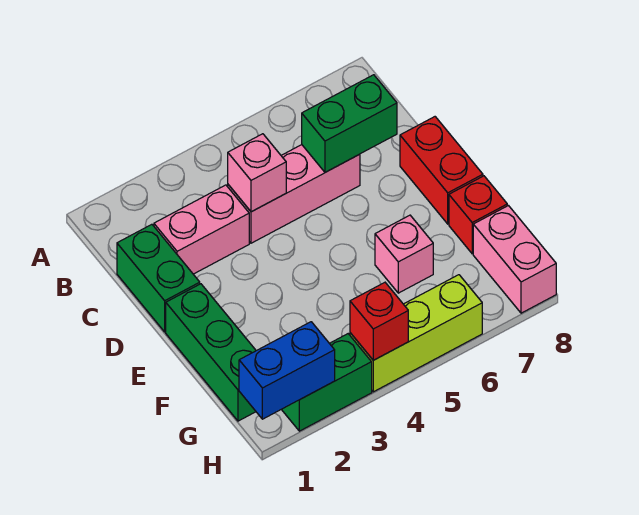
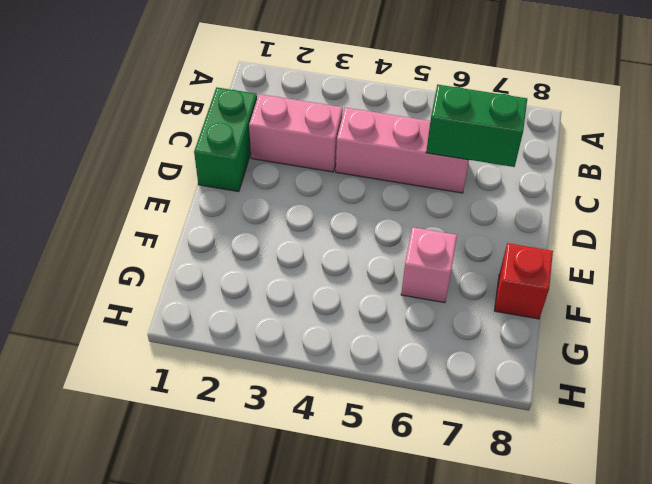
none -> red 1x2 brick [400,117,483,224]
none -> green 1x3 brick [166,284,256,421]
none -> pink 1x2 brick [473,206,556,313]

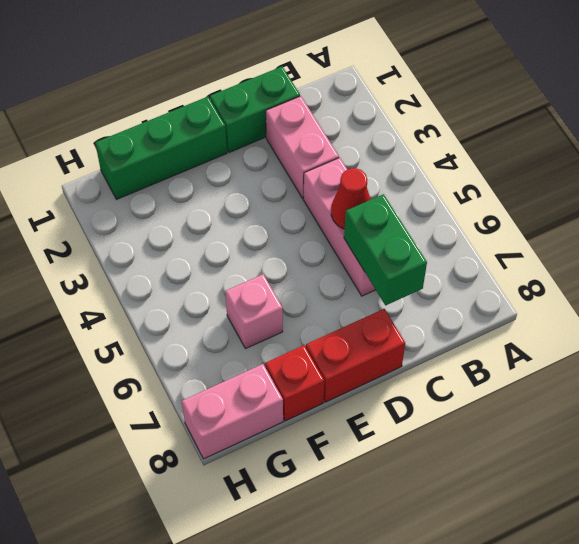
red 1x1 cone [331,168,371,229] -> none
none -> green 1x2 brick [281,334,372,431]
none -> lime 1x3 brick [350,275,482,392]
none -> pink 1x1 brick [228,134,286,212]

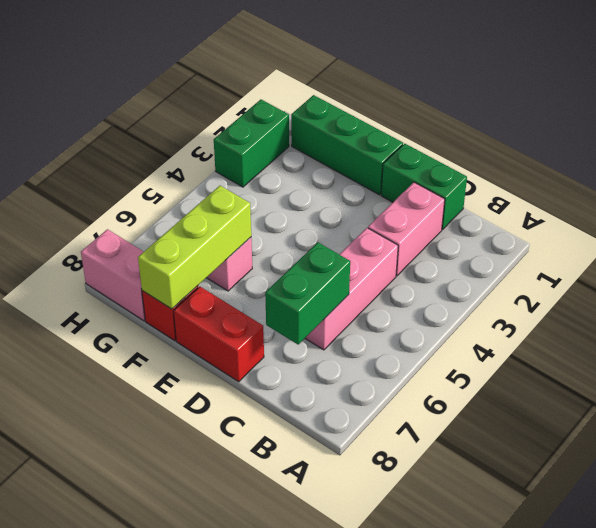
lime 1x3 brick [138,186,251,309] -> lime 1x3 brick moved to [350,275,482,392]
none -> pink 1x1 brick [228,134,286,212]
none -> blue 1x2 brick [239,322,335,419]
none -> red 1x1 brick [350,283,408,360]

